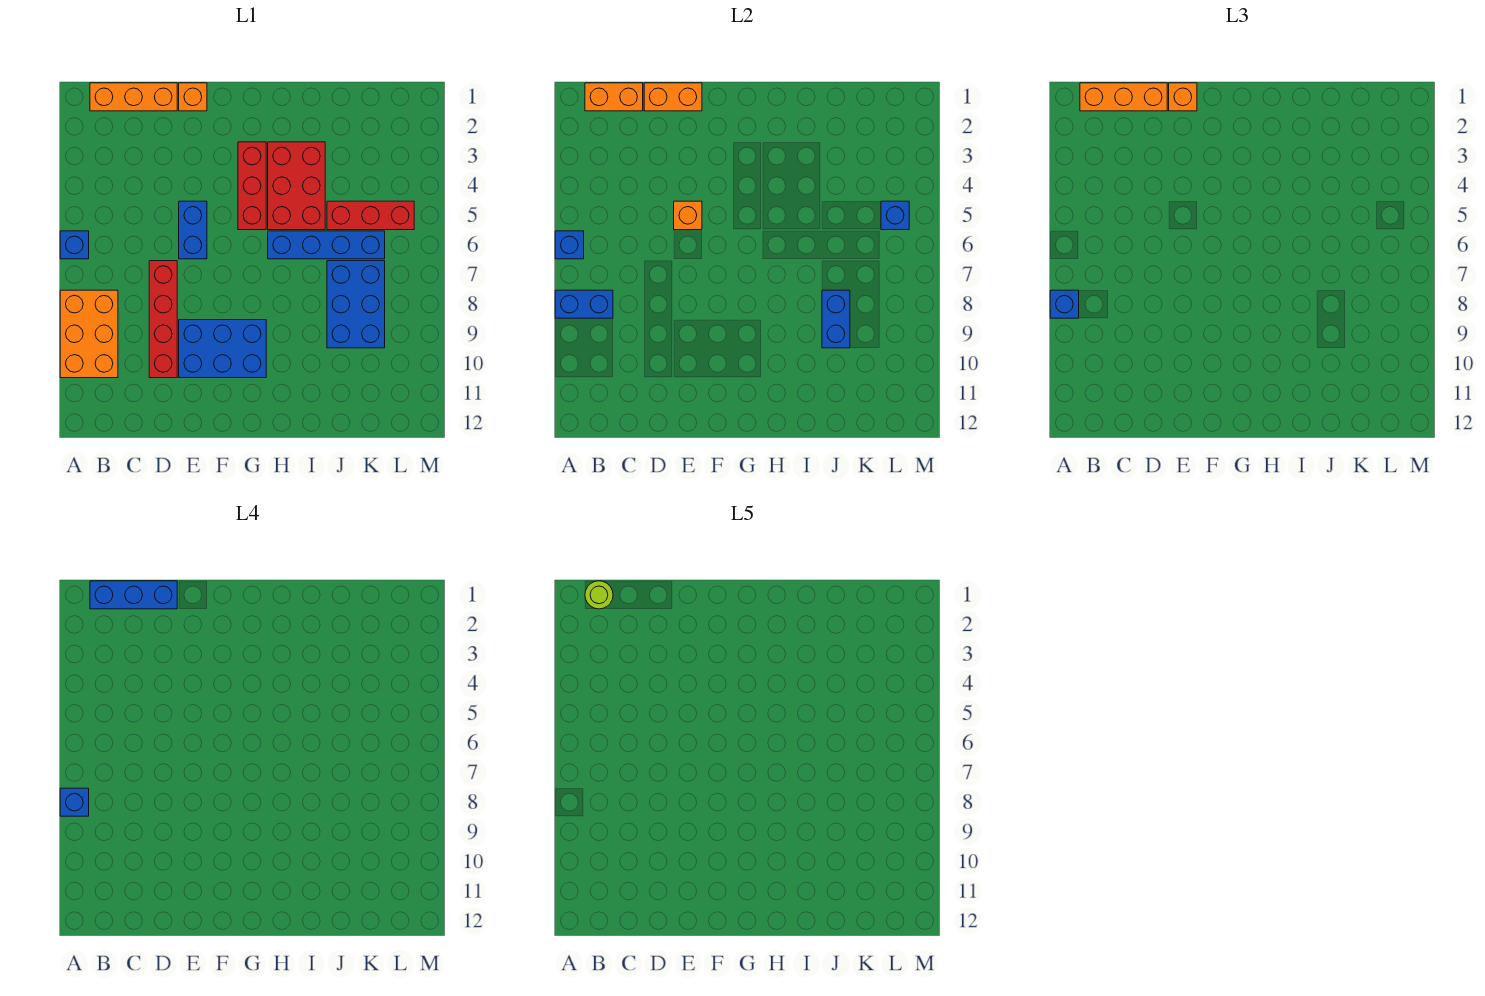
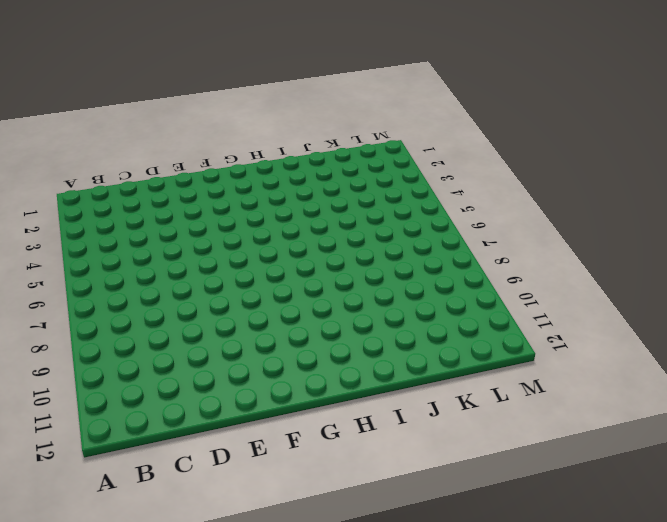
none -> blue 1x1 brick [60,231,89,259]
none -> orange 2x3 brick [60,290,118,378]
none -> orange 1x3 brick [90,83,177,111]

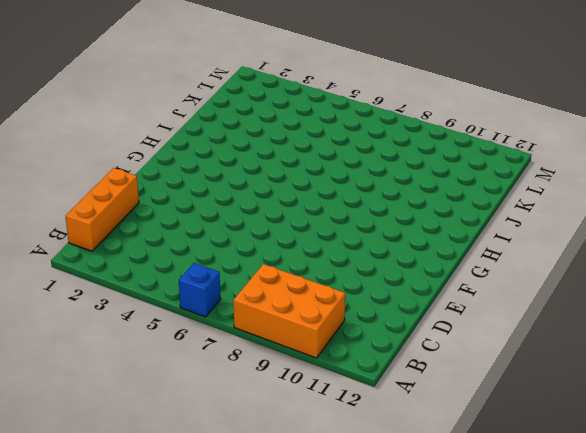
none -> red 1x4 brick [149,261,177,378]
none -> orange 1x1 brick [179,83,207,111]
none -> blue 1x2 brick [179,201,207,259]

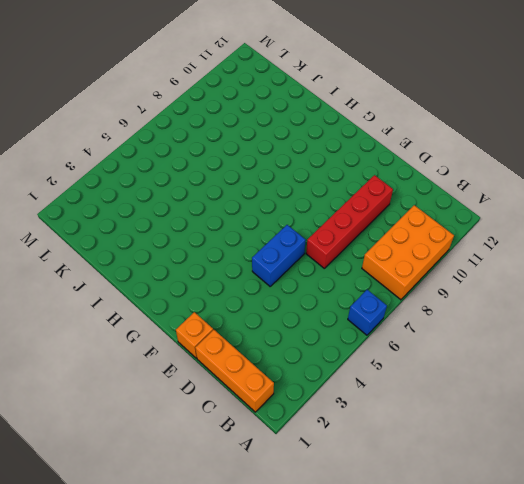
none -> blue 2x3 brick [179,320,266,378]
none -> red 1x3 brick [238,142,266,230]
none -> red 2x3 brick [268,142,325,230]

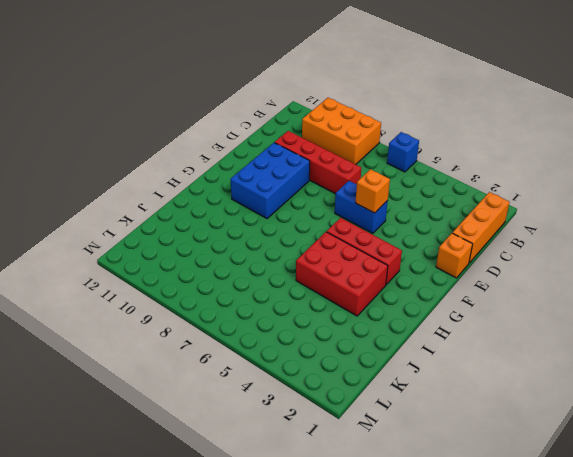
none -> blue 1x4 brick [268,231,385,259]
none -> red 1x3 brick [327,201,414,230]
none -> blue 2x3 brick [327,261,385,348]

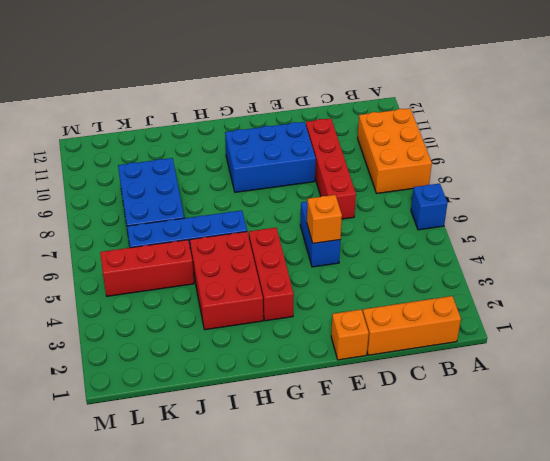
none -> blue 1x1 brick [555,231,584,259]
none -> blue 1x2 brick [555,290,613,318]
none -> orange 1x2 brick [585,83,643,111]

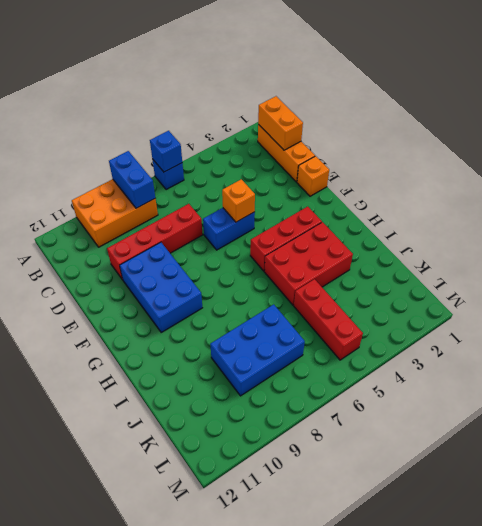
none -> blue 1x4 brick [268,231,385,259]
none -> orange 1x2 brick [644,83,702,111]
none -> blue 1x2 brick [822,290,850,348]

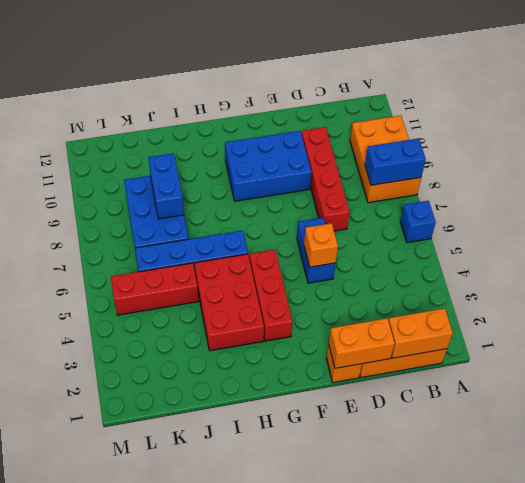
none -> blue 1x1 brick [555,231,584,259]
none -> blue 1x1 brick [881,201,909,230]
none -> blue 1x1 brick [1050,290,1079,318]

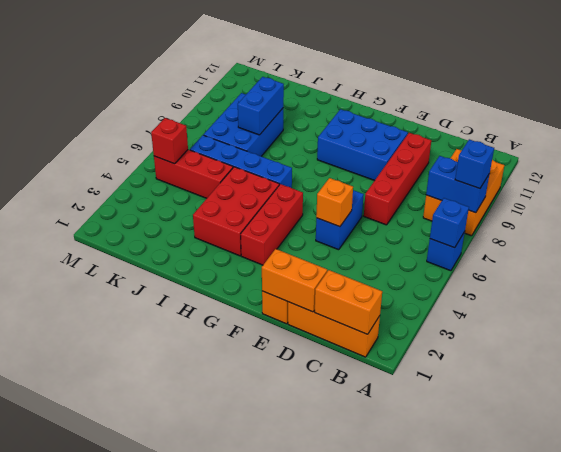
red 1x1 brick [151,118,188,164] -> blue 1x1 brick [881,201,909,230]
none -> orange 1x3 brick [1080,83,1167,111]
none -> orange 1x1 brick [1169,83,1197,111]
none -> blue 1x1 brick [60,788,89,816]

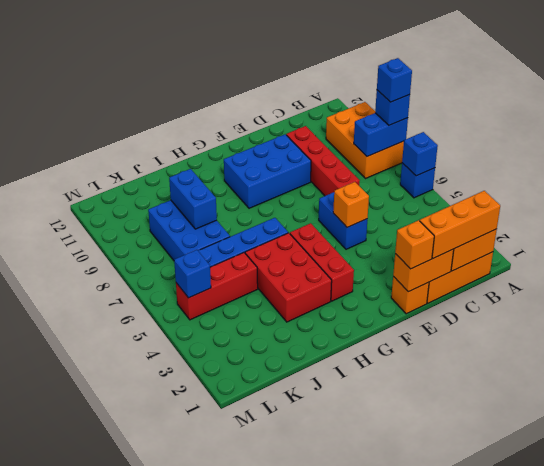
none -> blue 1x3 brick [90,581,177,609]
none -> lime 1x1 round brick [585,581,613,609]

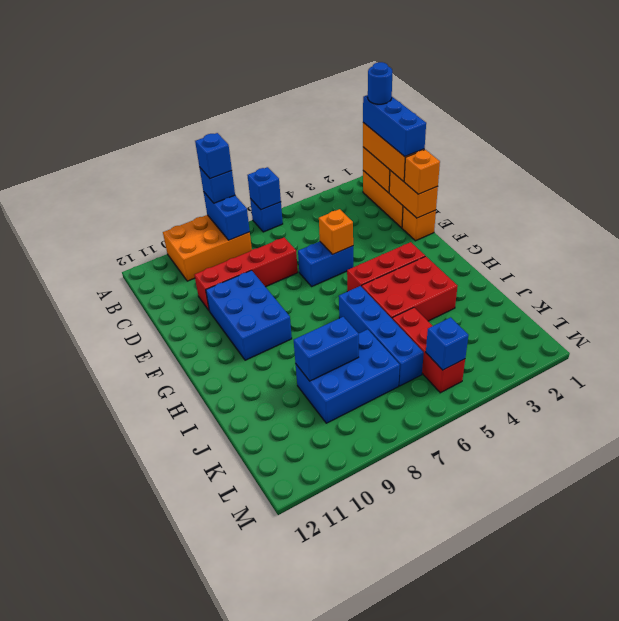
blue 1x1 round brick [368,62,392,104] -> lime 1x1 round brick [585,581,613,609]

